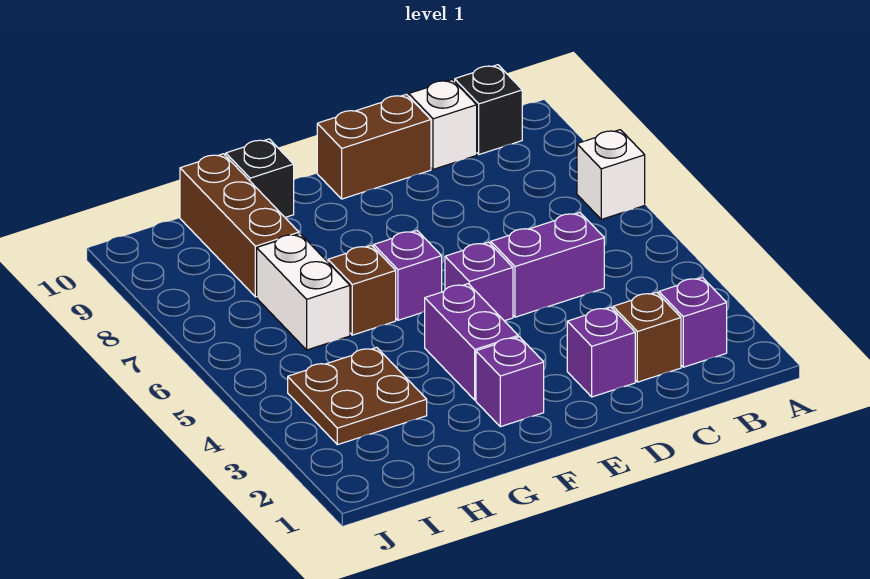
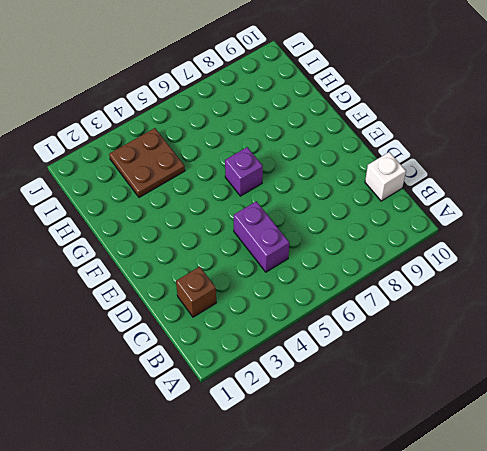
none -> white 1x1 brick [577,130,645,219]
none -> purple 1x1 brick [659,277,727,367]
none -> black 1x1 brick [455,65,522,154]

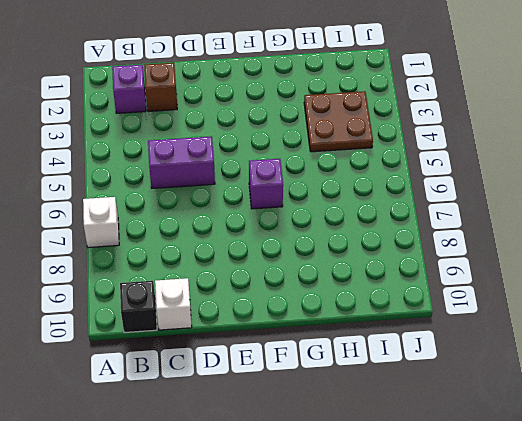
none -> purple 1x1 brick [567,307,635,397]
none -> brown 1x2 brick [317,94,431,199]
none -> purple 1x1 brick [445,242,513,321]

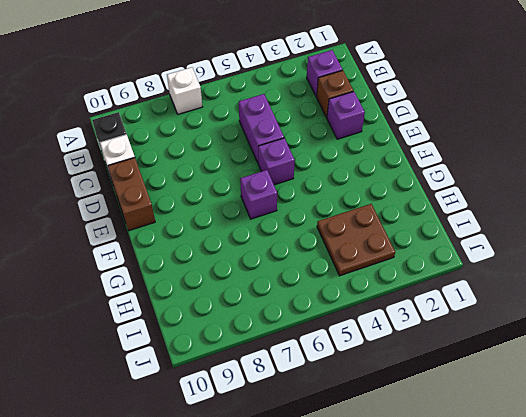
none -> purple 1x1 brick [476,337,544,427]
none -> purple 1x2 brick [425,284,518,400]
none -> brown 1x1 brick [328,245,396,335]

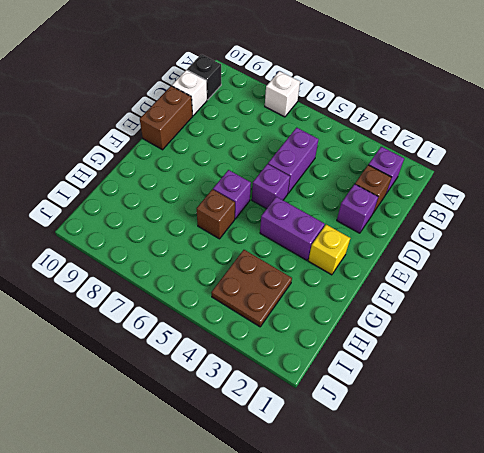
yellow 1x1 brick [308,225,350,275] -> purple 1x1 brick [476,337,544,427]
none -> black 1x1 brick [226,139,294,217]
none -> white 1x2 brick [257,234,350,350]
none -> brown 1x3 brick [180,154,299,297]

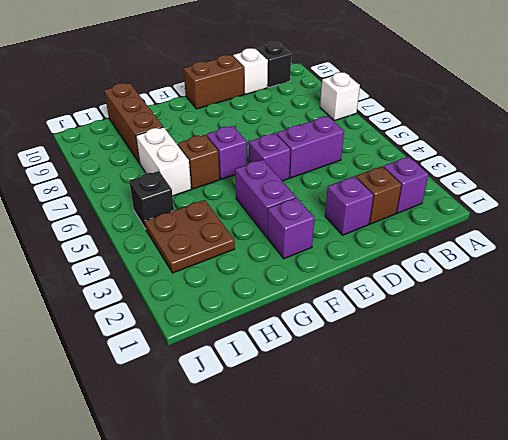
black 1x1 brick [129,171,174,229] -> black 1x1 brick moved to [226,139,294,217]

